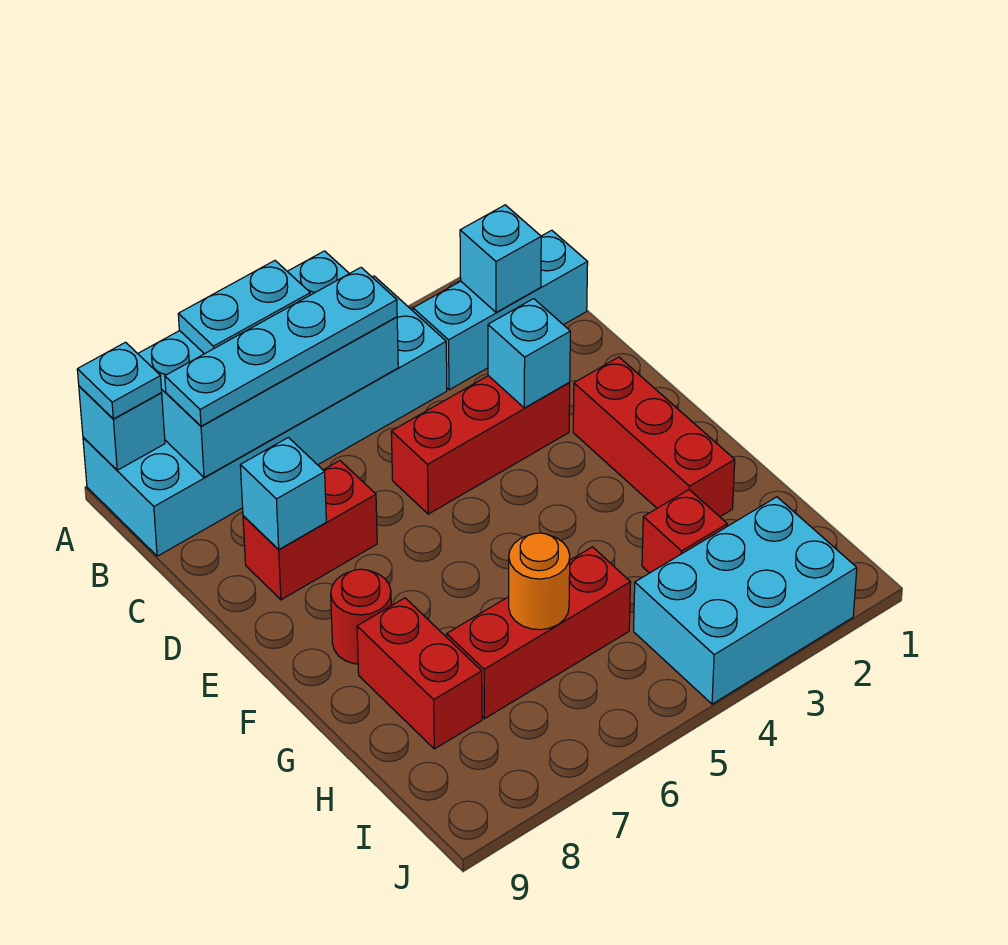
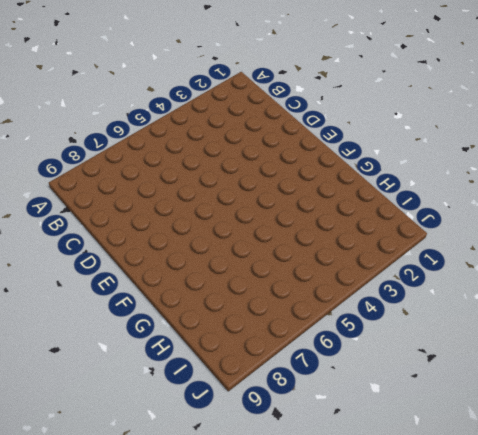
none -> cyan 2x6 brick [83,276,447,556]
none -> cyan 1x3 brick [413,230,588,390]
none -> red 1x3 brick [391,376,570,514]

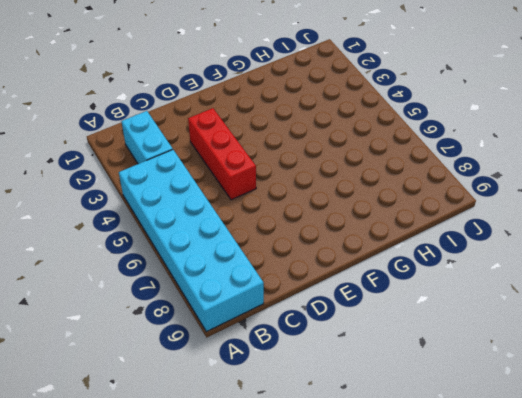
cyan 1x2 brick [121,111,173,164] -> cyan 1x3 brick [413,230,588,390]
none -> red 1x2 brick [243,461,377,600]
none -> red 1x3 brick [573,357,735,517]
none -> red 1x1 round brick [331,569,391,664]

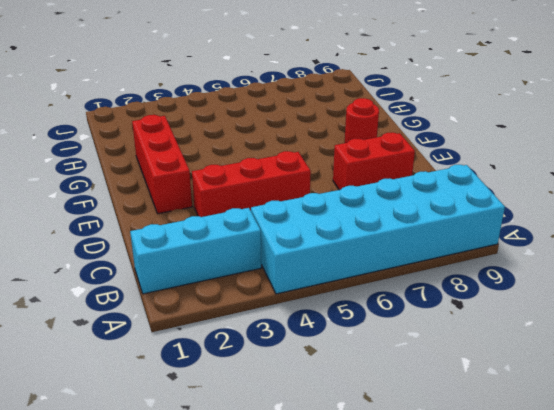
none -> red 1x2 brick [357,598,482,749]
none -> red 1x1 brick [642,490,727,573]
none -> red 1x3 brick [447,547,631,719]

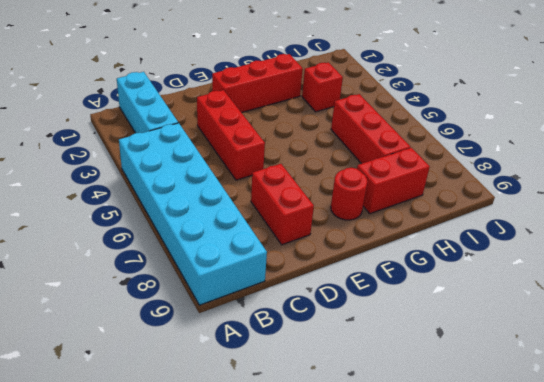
none -> cyan 2x3 brick [634,497,857,704]
none -> cyan 2x4 brick [138,251,398,478]
none -> cyan 1x1 brick [79,386,165,470]

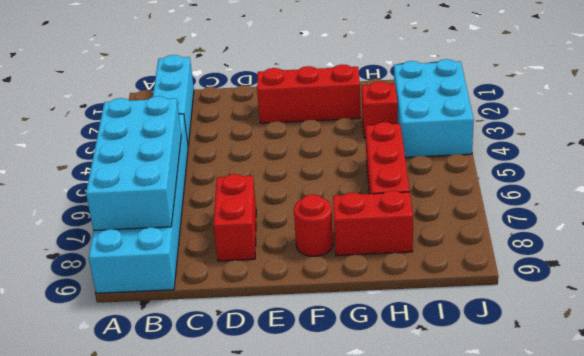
none -> red 1x3 brick [391,376,570,514]
none -> cyan 1x1 brick [79,386,165,470]
none -> cyan 1x1 brick [460,205,541,312]

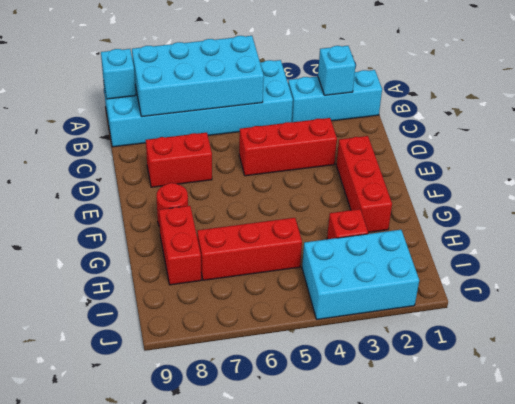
none -> cyan 1x1 brick [488,299,570,408]
none -> cyan 1x1 brick [240,437,326,550]
none -> orange 1x1 round brick [509,533,570,630]

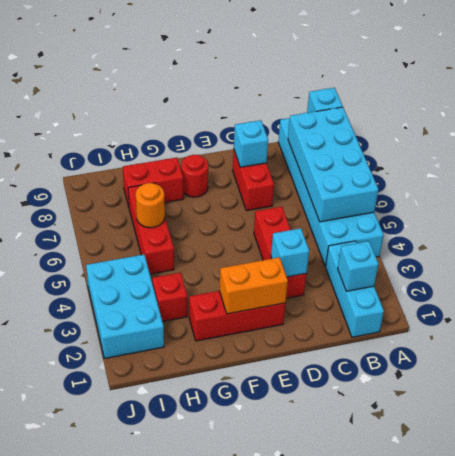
orange 1x2 brick [219,257,288,314] -> none
none -> cyan 1x2 plate [178,261,310,354]
none -> cyan 1x1 plate [77,342,162,419]
none -> cyan 1x4 plate [165,268,397,426]

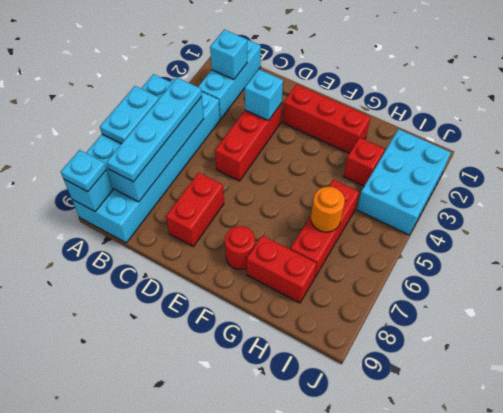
none -> cyan 1x1 brick [240,437,326,550]

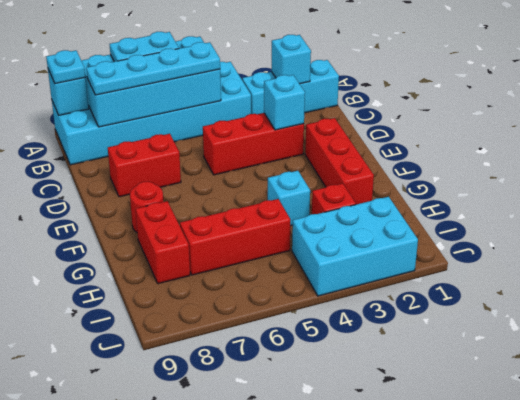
cyan 1x1 brick [268,171,310,226] -> cyan 1x1 brick moved to [240,437,326,550]
none -> orange 1x1 round brick [509,533,570,630]

